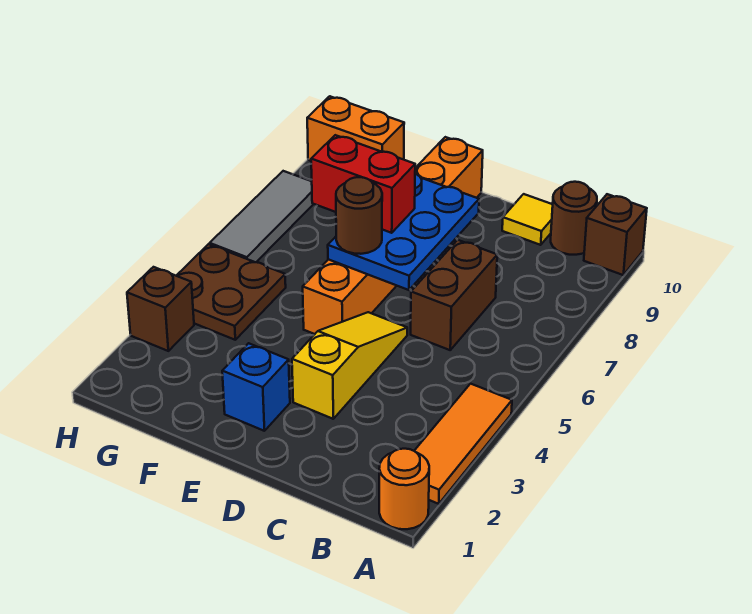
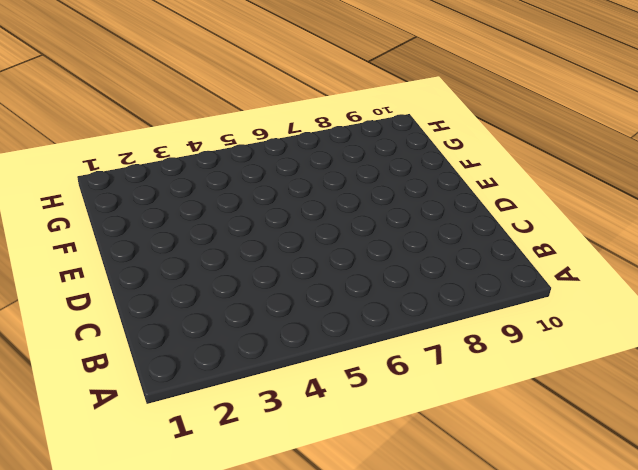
none -> orange 1x1 round brick [379,449,429,529]
none -> orange 1x3 tile [414,384,512,504]
none -> brown 1x1 brick [584,194,647,275]

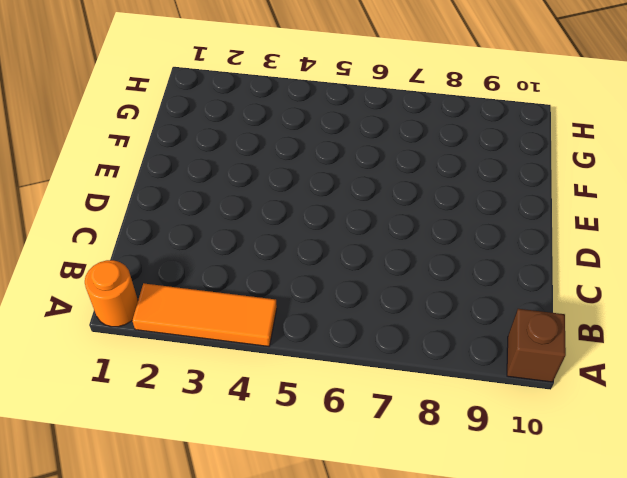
none -> brown 1x1 round brick [551,182,597,255]
none -> brown 1x2 brick [411,240,497,350]
none -> yellow 1x1 tile [502,194,553,245]

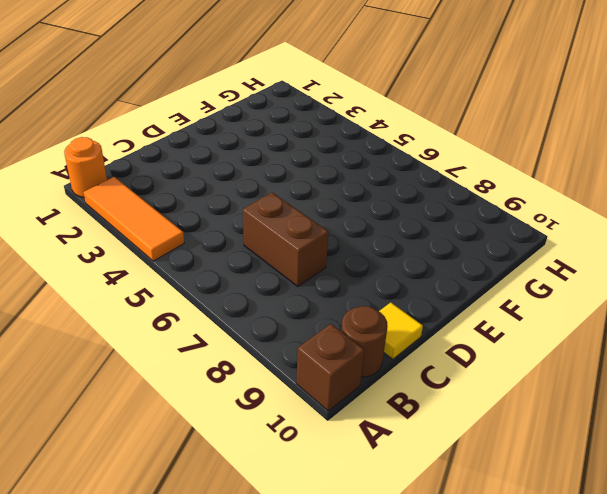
none -> yellow 1x3 slope [292,312,407,419]
none -> blue 1x1 brick [222,343,290,431]
none -> orange 1x6 brick [303,137,483,334]

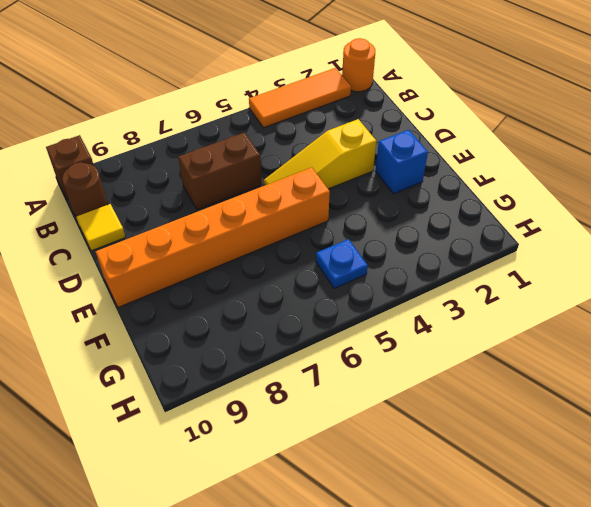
blue 1x1 plate [316,239,368,289] -> brown 2x2 plate [176,244,286,340]
none -> orange 1x2 brick [307,96,404,161]
none -> brown 1x1 brick [127,267,194,351]
none -> grey 1x3 tile [210,171,313,262]

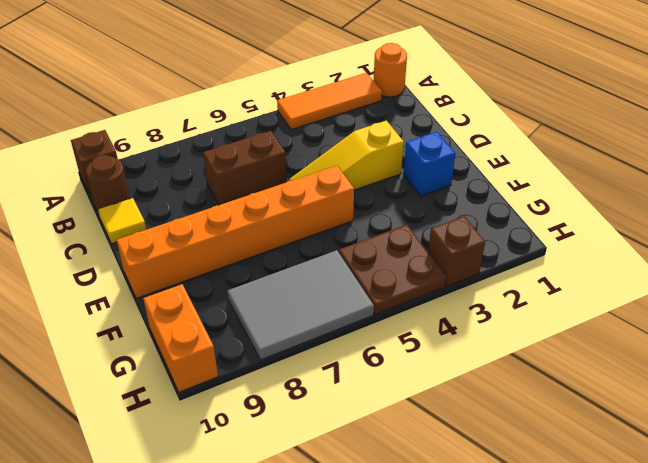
grey 2x3 tile [227,250,374,360] -> grey 1x3 tile [210,171,313,262]
none -> blue 2x3 plate [328,174,479,290]
none -> brown 1x1 round brick [336,177,382,254]
none -> red 1x2 brick [311,135,415,233]

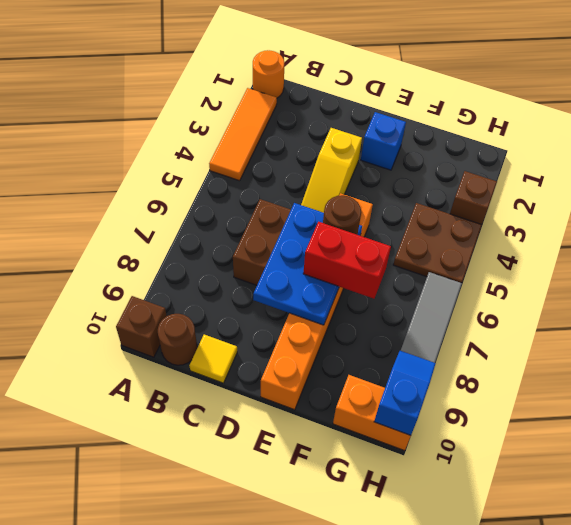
blue 1x2 slope [374,351,436,435] -> none

